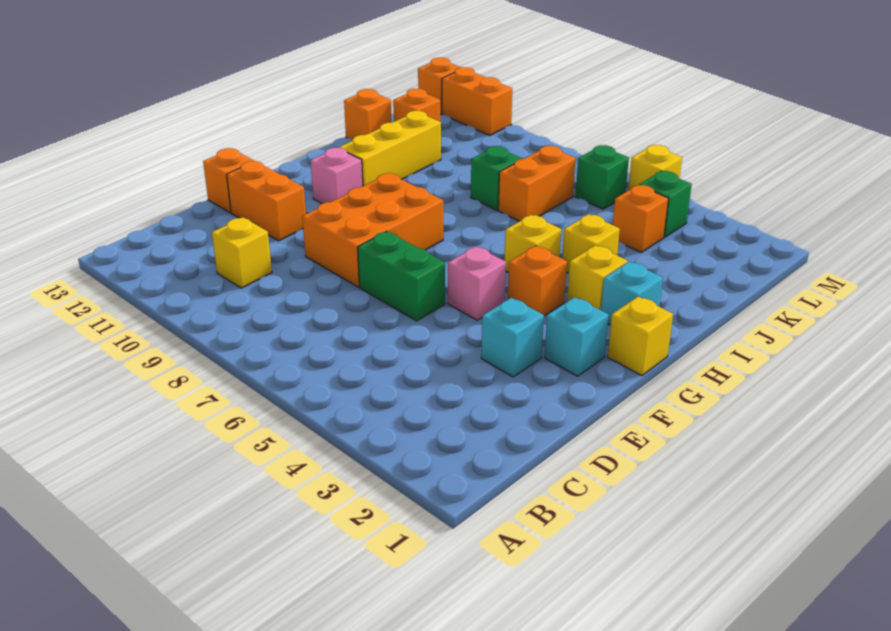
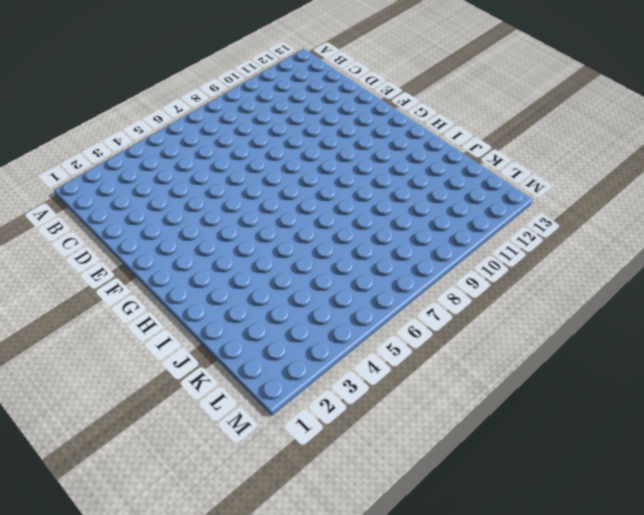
none -> yellow 1x1 brick [212,217,272,288]
none -> cyan 1x1 brick [481,298,544,377]
none -> green 1x2 brick [358,231,445,321]

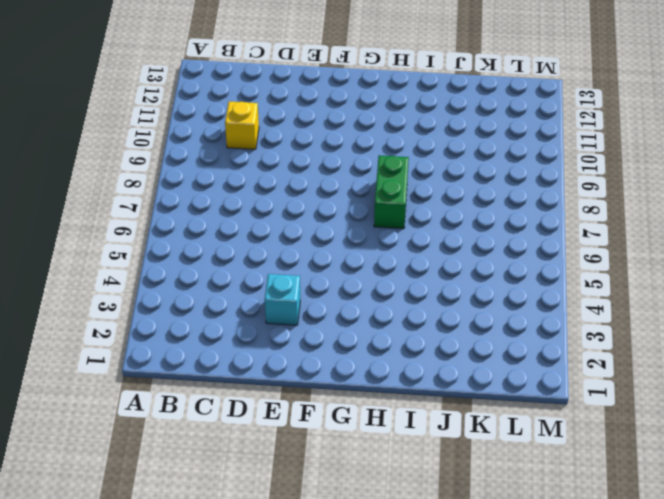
green 1x2 brick [374,155,409,229] -> green 1x2 brick moved to [358,231,445,321]
none -> orange 2x3 brick [302,173,443,287]
none -> orange 1x2 brick [227,161,306,241]
none -> orange 1x1 brick [203,148,254,213]

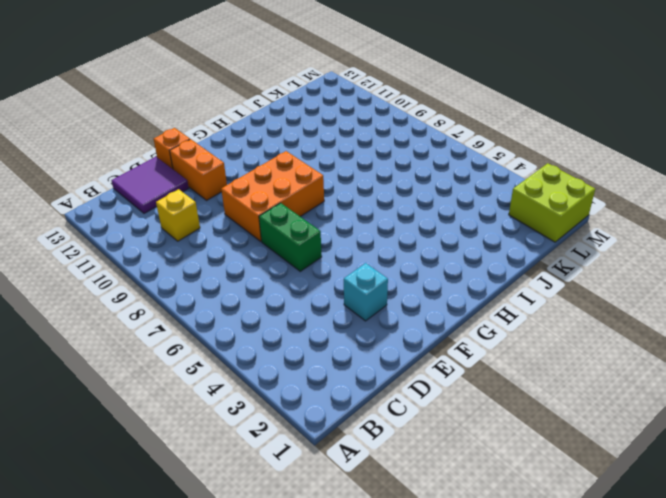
purple 2x2 tile [111,157,189,213] -> none
lime 2x2 brick [509,163,595,242] -> none
none -> cyan 1x1 brick [545,297,609,376]
none -> pink 1x1 brick [448,247,506,320]
none -> yellow 1x1 brick [608,297,673,376]

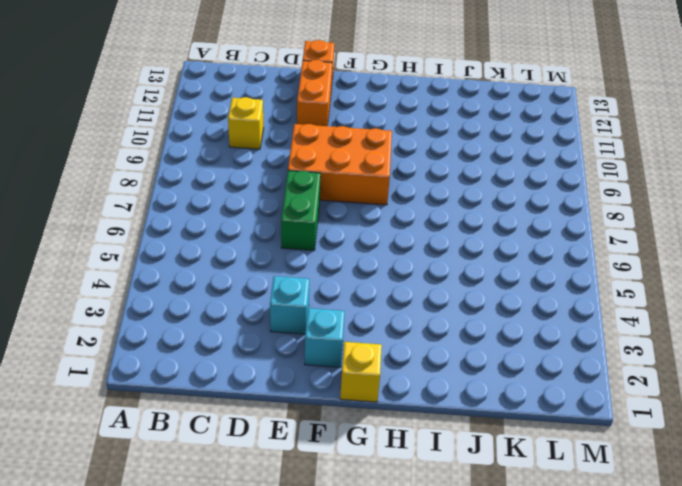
none -> pink 1x1 brick [448,247,506,320]
none -> orange 1x1 brick [508,246,567,316]
none -> pink 1x1 brick [311,148,363,204]

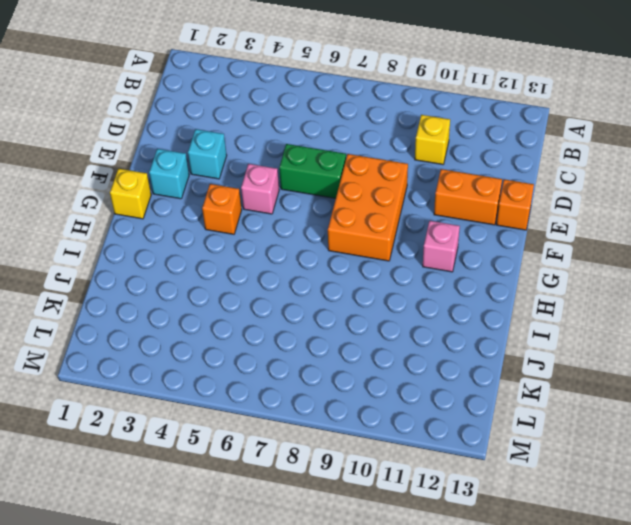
none -> cyan 1x1 brick [601,262,663,326]
none -> yellow 1x1 brick [567,245,628,310]
none -> yellow 1x1 brick [505,215,561,273]

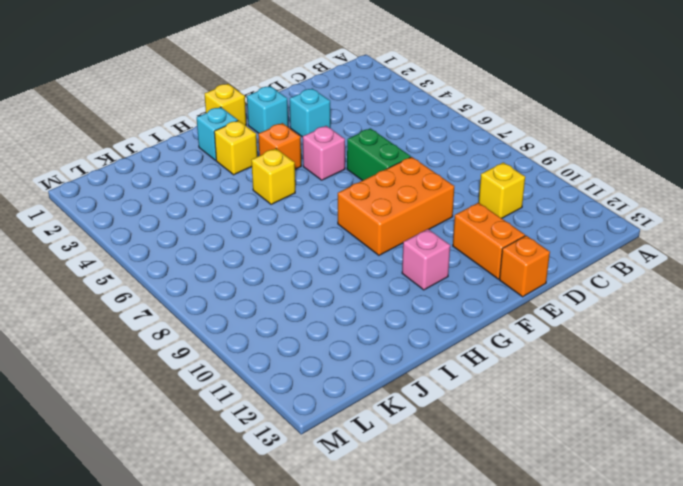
none -> yellow 1x3 brick [339,111,441,186]
none -> yellow 1x1 brick [562,214,620,273]
none -> orange 1x2 brick [498,146,576,221]

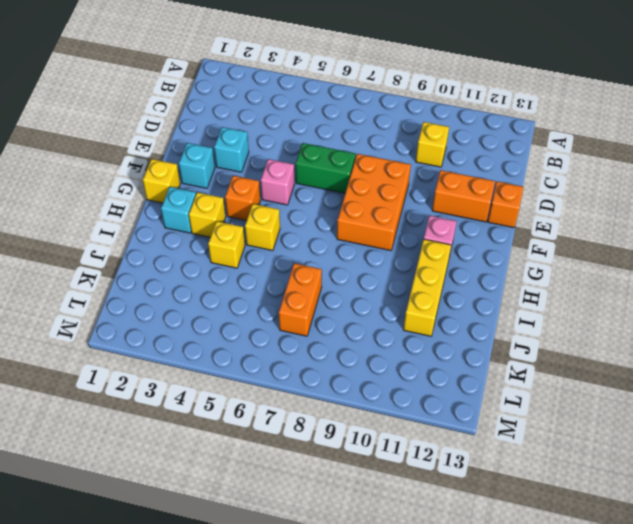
none -> green 1x1 brick [471,146,522,210]
none -> orange 1x1 brick [344,89,392,140]
none -> orange 1x1 brick [613,185,669,252]

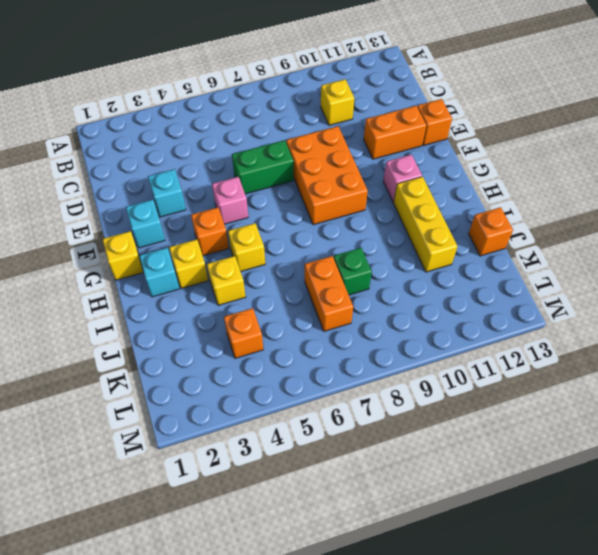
none -> orange 1x1 brick [393,89,440,122]
none -> green 1x1 brick [639,171,692,237]
none -> green 1x1 brick [575,145,629,209]

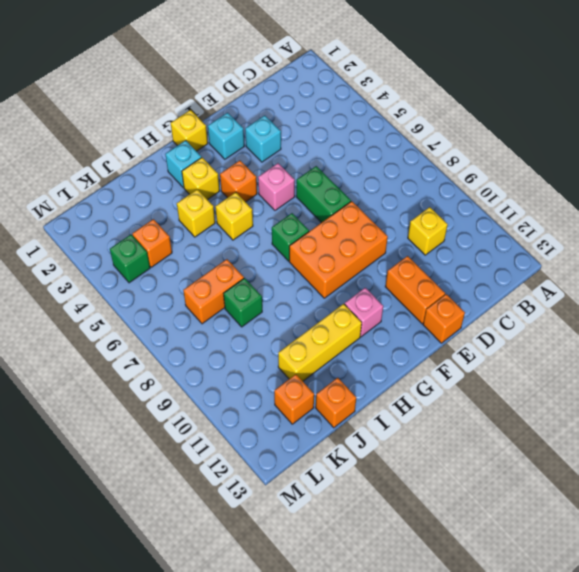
green 1x1 brick [272,213,309,261] -> green 1x1 brick moved to [575,145,629,209]
none -> yellow 1x1 brick [628,145,682,190]
none -> orange 1x2 brick [442,67,512,135]
none -> orange 1x1 brick [418,58,461,114]

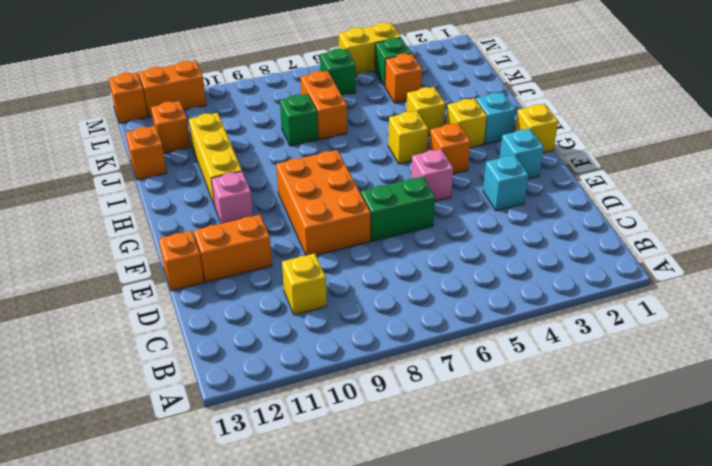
yellow 1x2 brick [339,22,401,74] -> yellow 1x1 brick [628,145,682,190]

